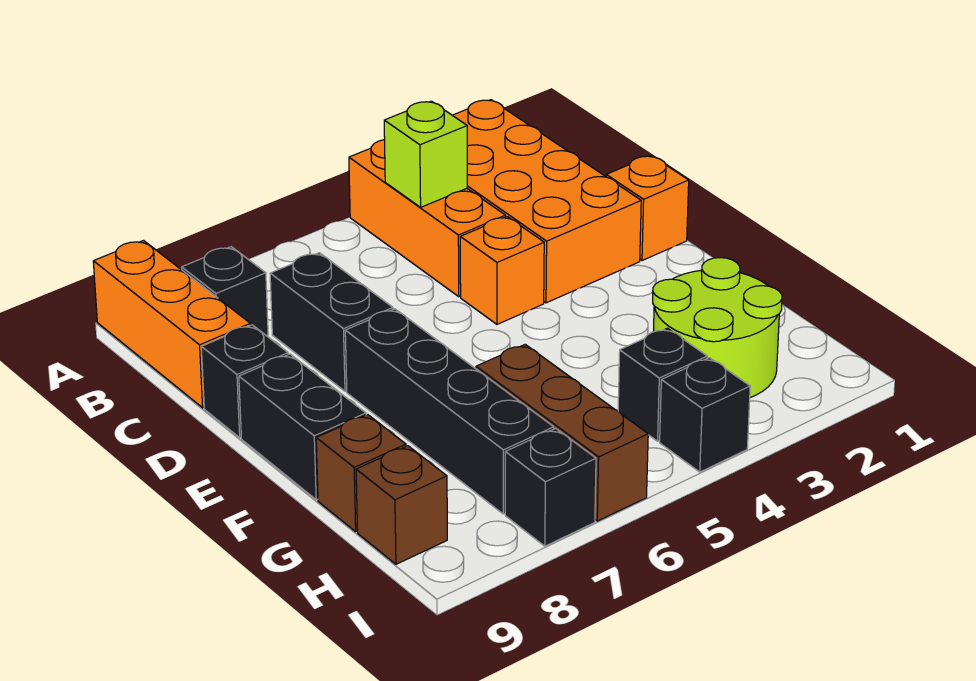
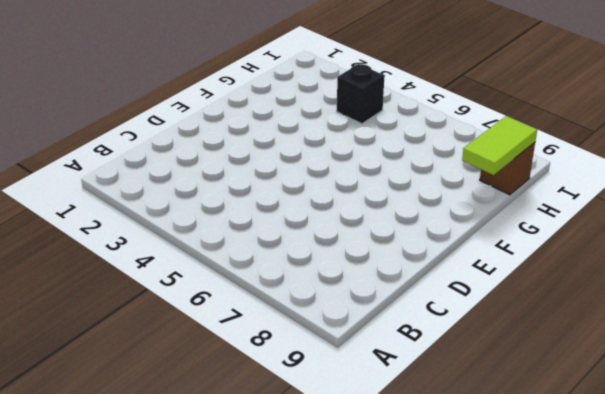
lime 1x2 tile [462,116,537,175] -> none
none -> orange 2x4 brick [452,100,641,303]
none -> orange 1x3 brick [349,140,506,297]
none -> orange 1x3 brick [93,241,250,408]

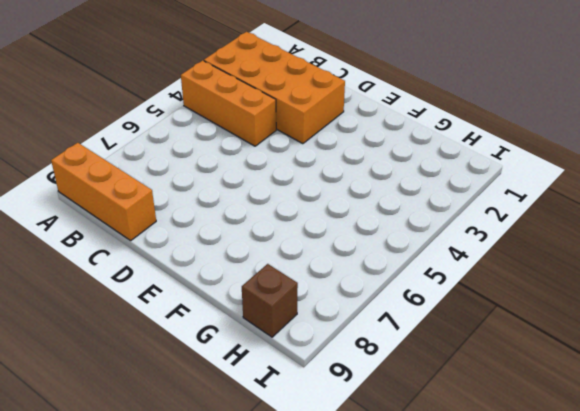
none -> black 1x1 brick [182,247,268,336]
none -> black 1x2 brick [270,253,393,391]
none -> orange 1x1 brick [606,155,689,261]

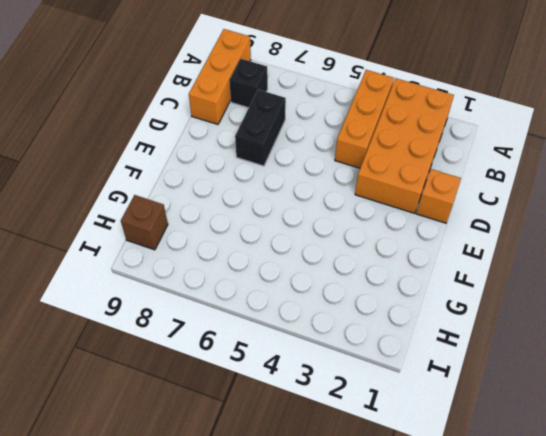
none -> orange 1x1 brick [460,217,544,324]
none -> black 1x1 brick [201,325,288,438]
none -> black 1x4 brick [345,309,554,514]

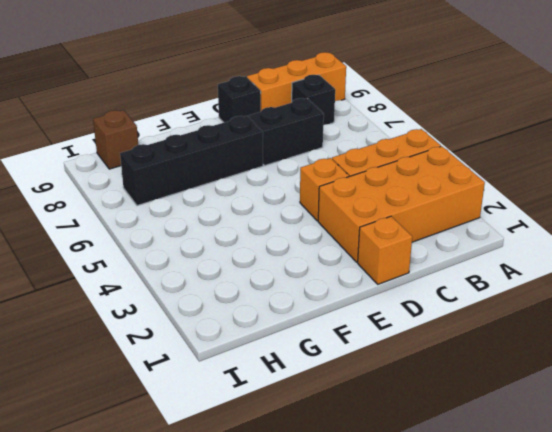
none -> black 1x2 brick [239,354,366,500]
none -> lime 2x2 round brick [653,258,782,397]
none -> brown 1x3 brick [476,344,648,521]

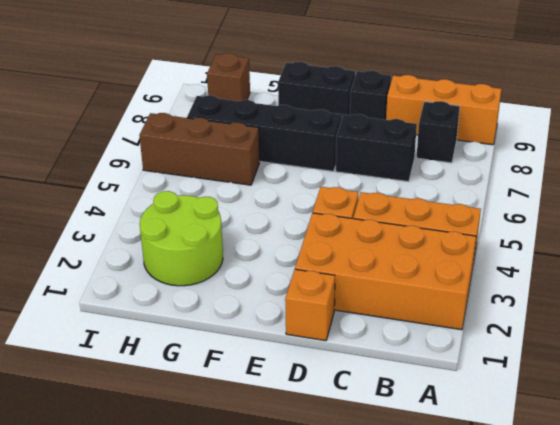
none -> brown 1x1 brick [316,415,406,532]
none -> black 1x1 brick [618,328,707,441]
none -> black 1x1 brick [660,358,750,472]

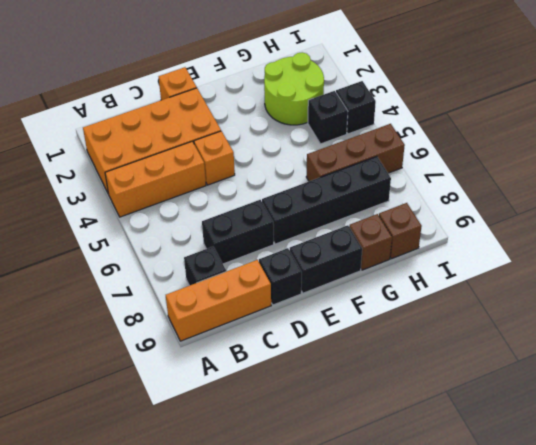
none -> black 1x1 brick [505,428,596,546]
none -> lime 1x1 brick [384,101,467,207]

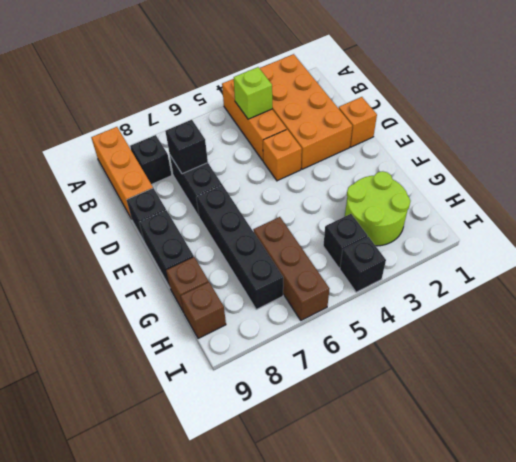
black 1x1 brick [165,120,208,174] -> black 1x1 brick moved to [505,428,596,546]

